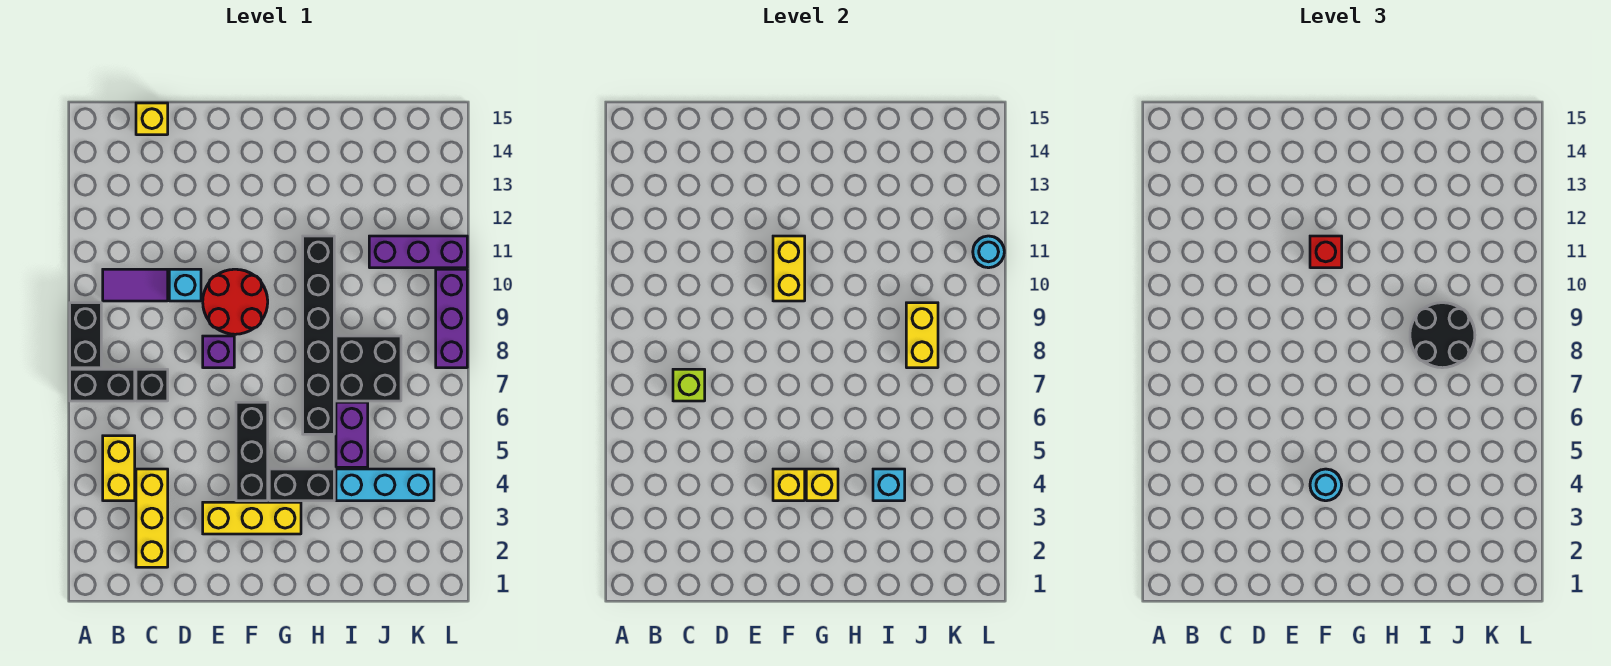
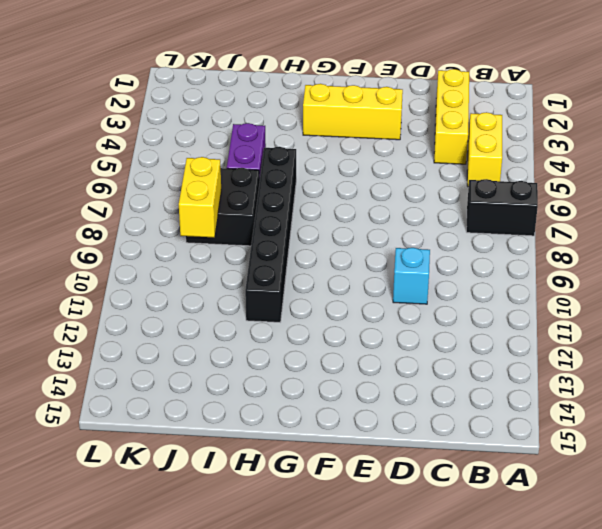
none -> black 1x2 brick [70,303,101,368]
none -> purple 1x2 tile [103,269,168,301]
none -> black 1x1 brick [136,369,168,401]

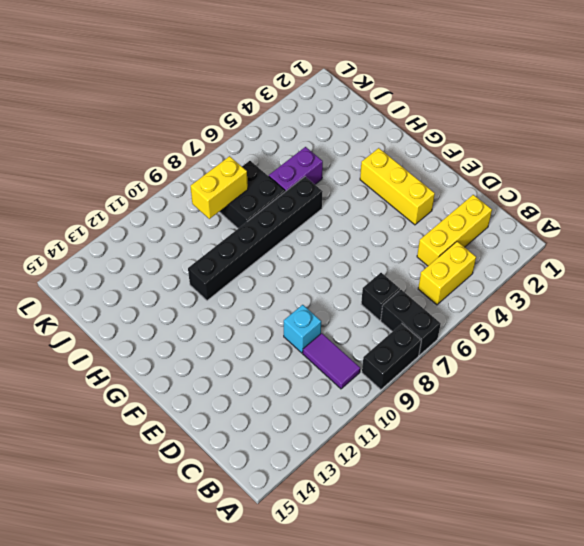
none -> yellow 1x1 brick [136,103,168,135]
none -> purple 1x1 brick [203,336,234,368]
none -> red 2x2 round brick [203,269,268,334]

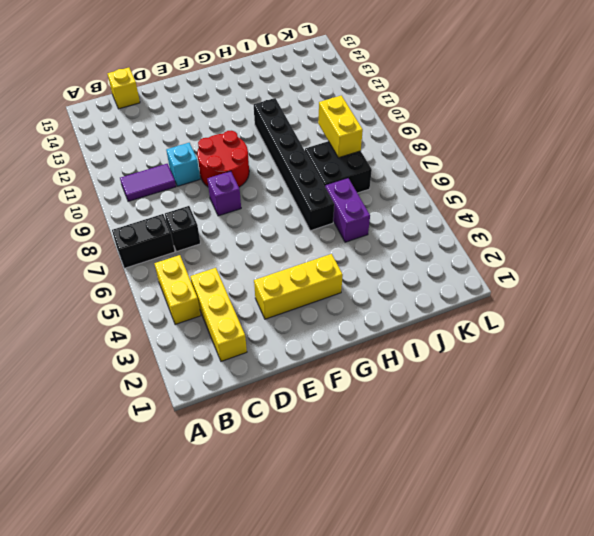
none -> black 1x2 brick [70,303,101,368]
none -> black 1x3 brick [236,402,268,501]
none -> black 1x2 brick [269,469,334,501]

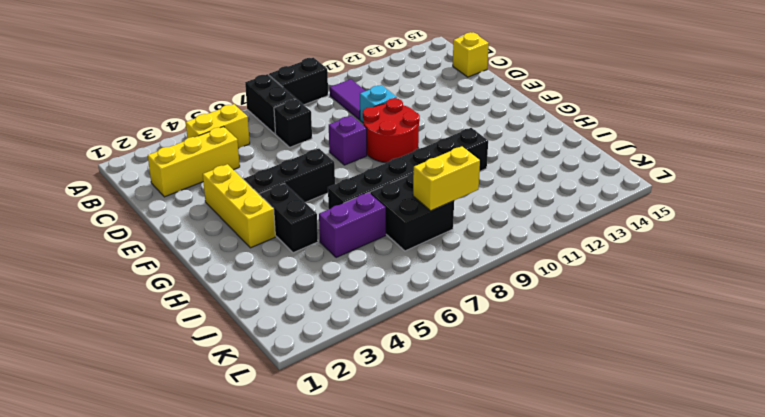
none -> cyan 1x3 brick [336,469,434,501]
none -> purple 1x3 brick [369,236,467,268]
none -> purple 1x3 brick [436,269,467,368]

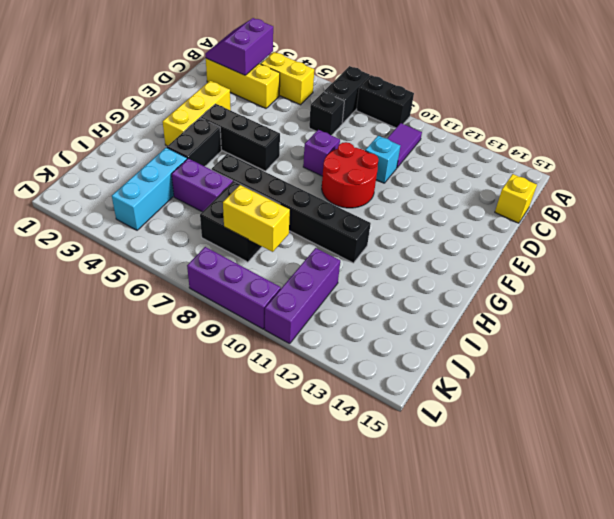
purple 2x2 slope [205,18,273,75] -> none
none -> lime 1x1 brick [673,369,705,401]
none -> yellow 1x1 brick [773,469,805,501]
none -> yellow 1x2 brick [773,236,805,301]

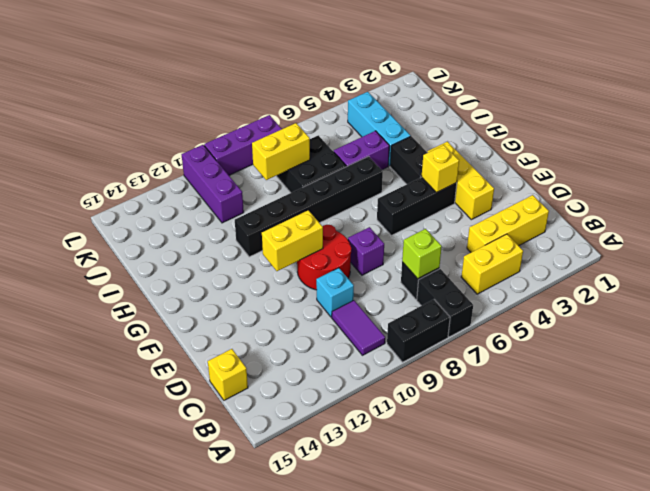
none -> yellow 1x1 brick [806,469,838,501]
none -> cyan 1x1 brick [873,469,905,501]
none -> cyan 1x1 round brick [973,236,1004,268]

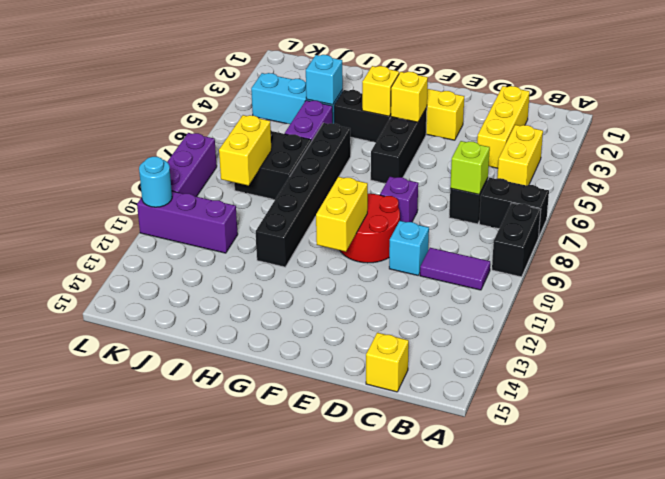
none -> cyan 1x1 round brick [1310,469,1342,501]
none -> red 1x1 brick [1310,236,1342,268]
none -> black 2x2 round brick [1410,303,1475,368]

